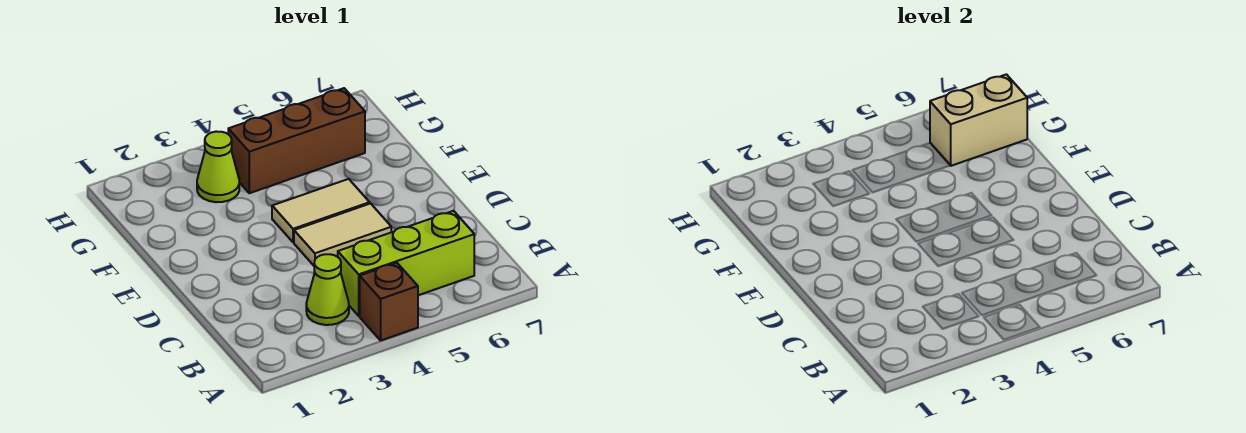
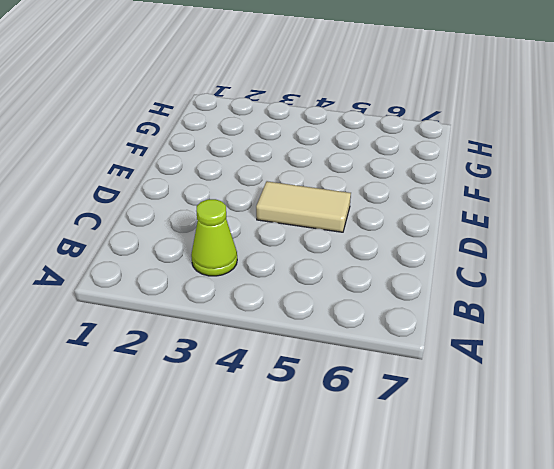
none -> brown 1x1 brick [360,263,418,340]
none -> lime 1x3 brick [338,211,474,316]

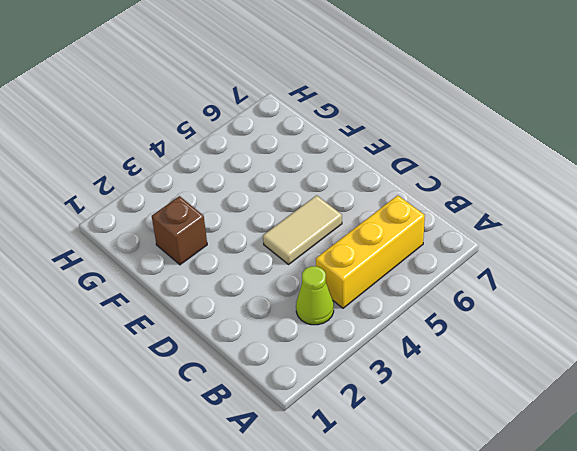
yellow 1x3 brick [316,195,425,308] -> lime 1x3 brick [338,211,474,316]
brown 1x1 brick [152,196,207,265] -> brown 1x1 brick moved to [360,263,418,340]
none -> tan 1x2 tile [272,179,370,242]
none -> lime 1x1 cone [197,132,239,202]

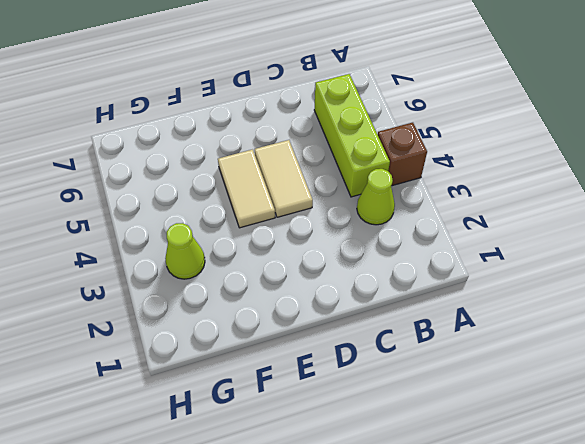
none -> brown 1x3 brick [228,88,365,193]
none -> tan 1x2 brick [930,74,1027,166]

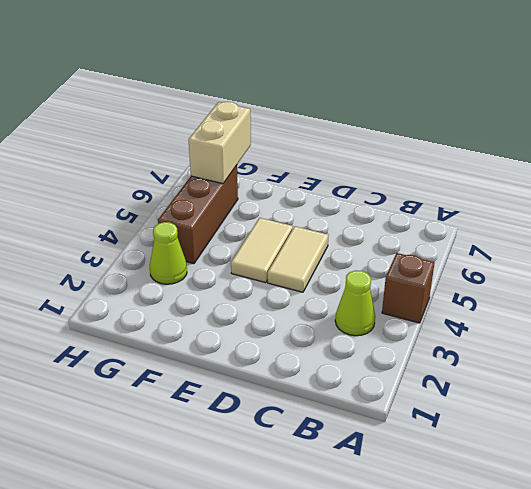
none -> lime 1x3 brick [338,211,474,316]

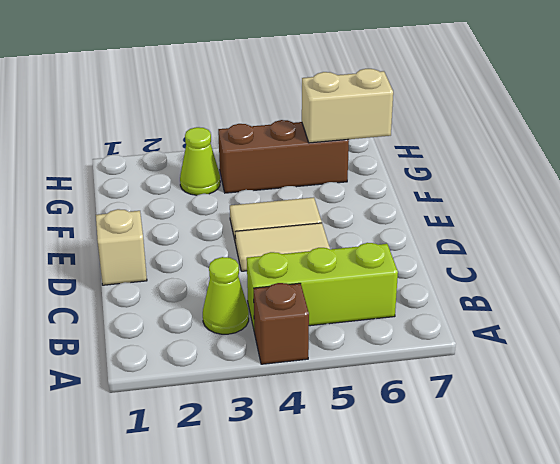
tan 1x1 brick [96,209,147,285] -> none

